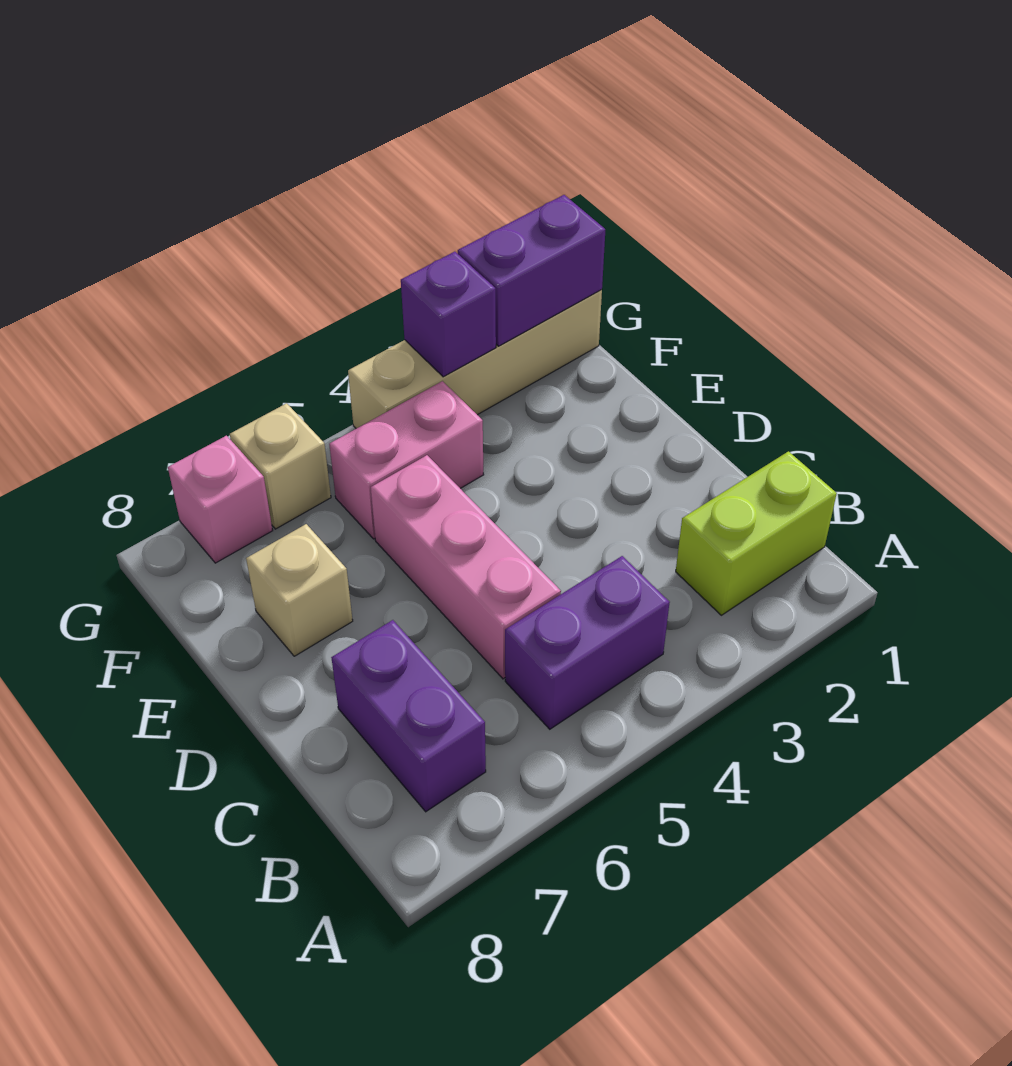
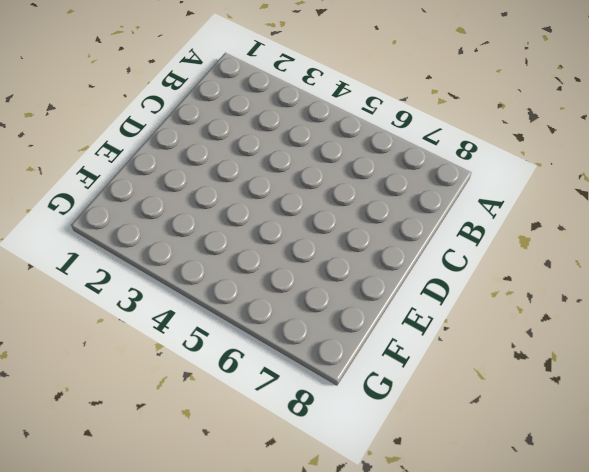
none -> lime 1x2 brick [676,451,837,615]
none -> purple 1x2 brick [505,556,670,729]

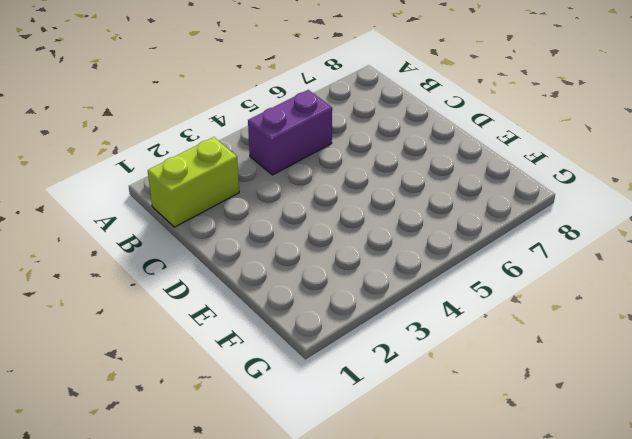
none -> purple 1x2 brick [331,620,486,812]
none -> pink 1x3 brick [371,455,561,679]

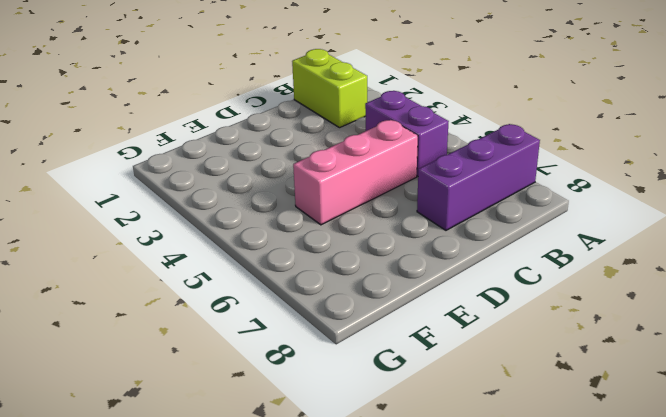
purple 1x3 brick [417,124,540,230] -> purple 1x2 brick [331,620,486,812]
none -> tan 1x1 brick [246,524,353,656]
none -> pink 1x2 brick [329,381,484,539]

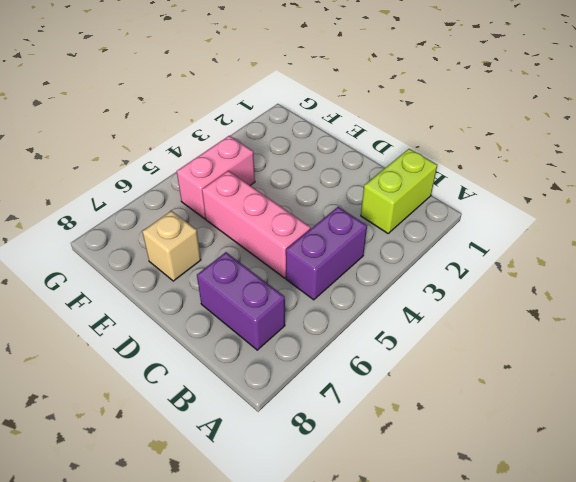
none -> tan 1x4 brick [348,290,602,428]
none -> tan 1x1 brick [230,403,331,529]

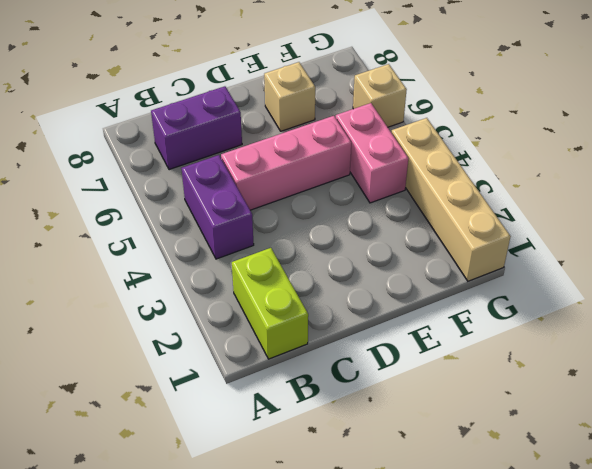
none -> pink 1x1 brick [168,436,273,563]
none -> purple 1x2 brick [458,195,605,346]

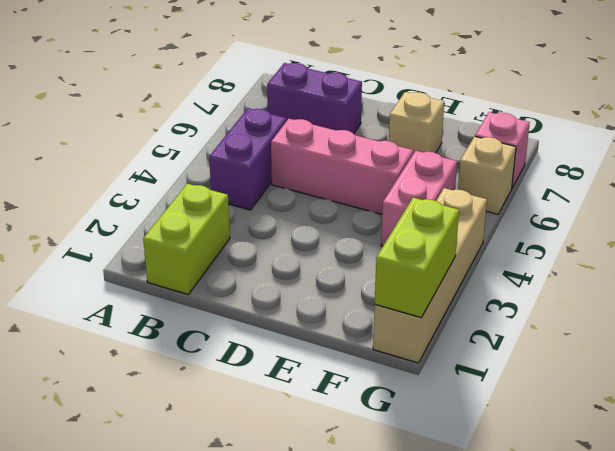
lime 1x2 brick [375,198,459,318] -> purple 1x2 brick [458,195,605,346]
none -> purple 1x1 brick [401,252,496,377]

